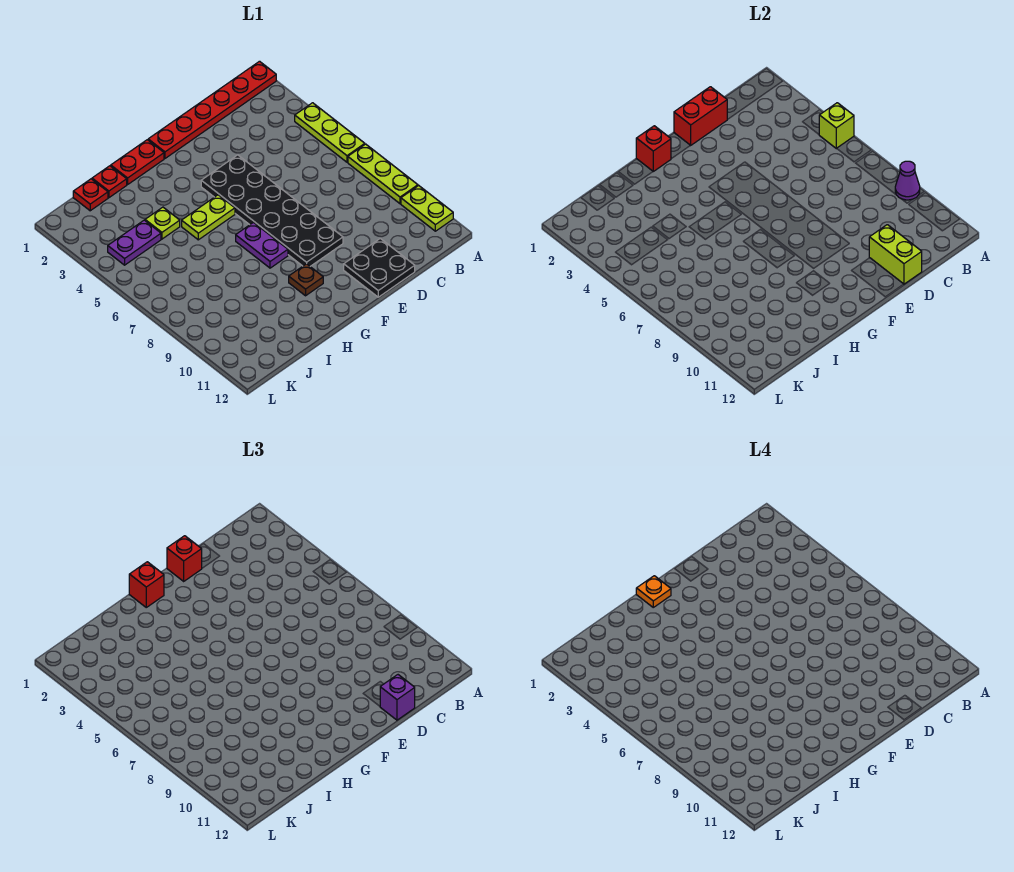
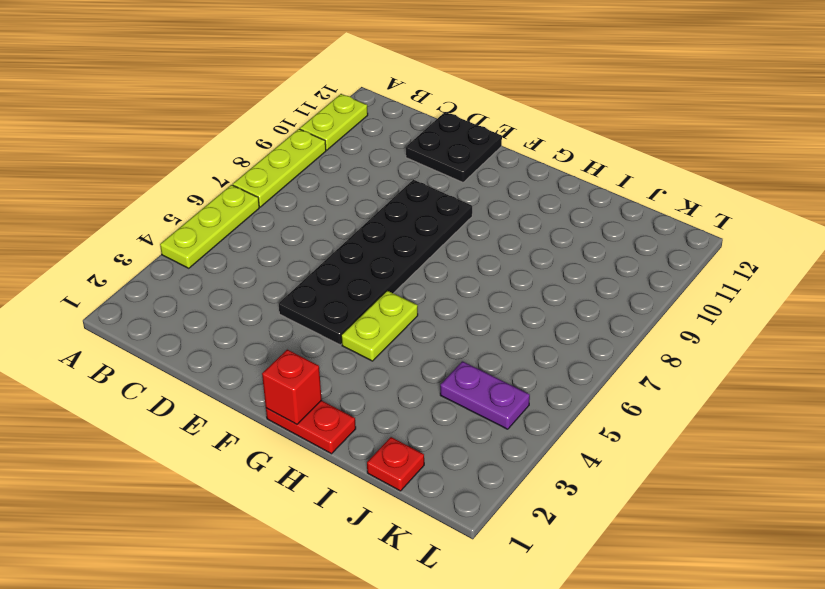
lime 1x2 plate [341,291,418,361] -> lime 1x2 plate turned to [182,195,235,240]
none -> red 1x6 plate [148,61,276,158]
none -> purple 1x2 plate [236,222,288,268]
none -> brown 1x1 plate [289,264,323,296]

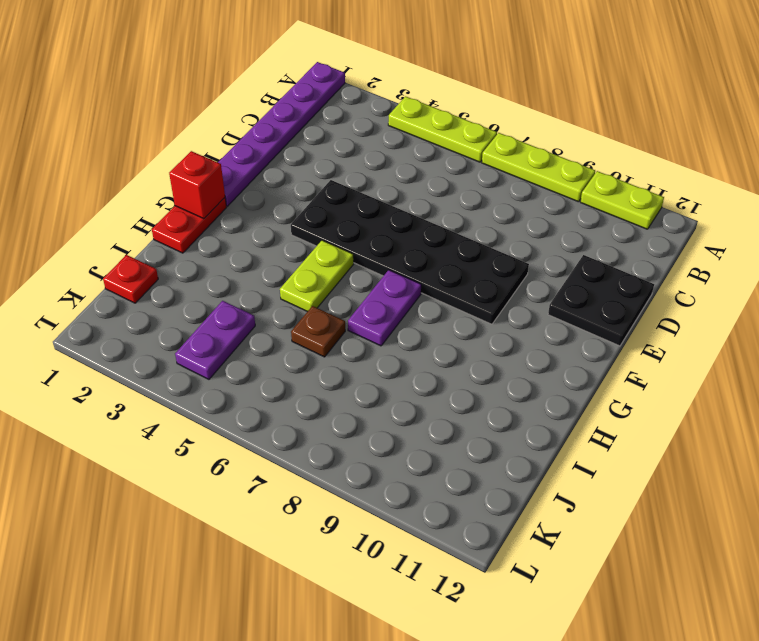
purple 1x6 plate [218,62,345,206] -> red 1x6 plate [148,61,276,158]
purple 1x2 plate [348,270,421,346] -> purple 1x2 plate turned to [236,222,288,268]
brown 1x1 plate [291,306,345,357] -> brown 1x1 plate moved to [289,264,323,296]
none -> red 1x1 plate [92,166,127,198]
none -> lime 1x1 plate [145,207,180,239]
none -> lime 1x1 brick [819,103,854,149]

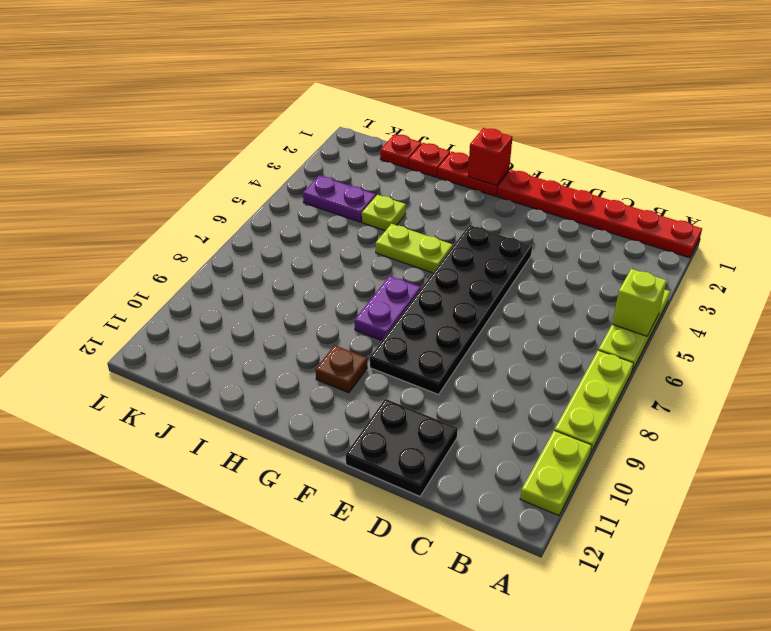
none -> purple 1x1 cone [895,161,920,200]
none -> red 1x2 brick [674,87,727,145]
none -> lime 1x2 brick [869,225,922,284]

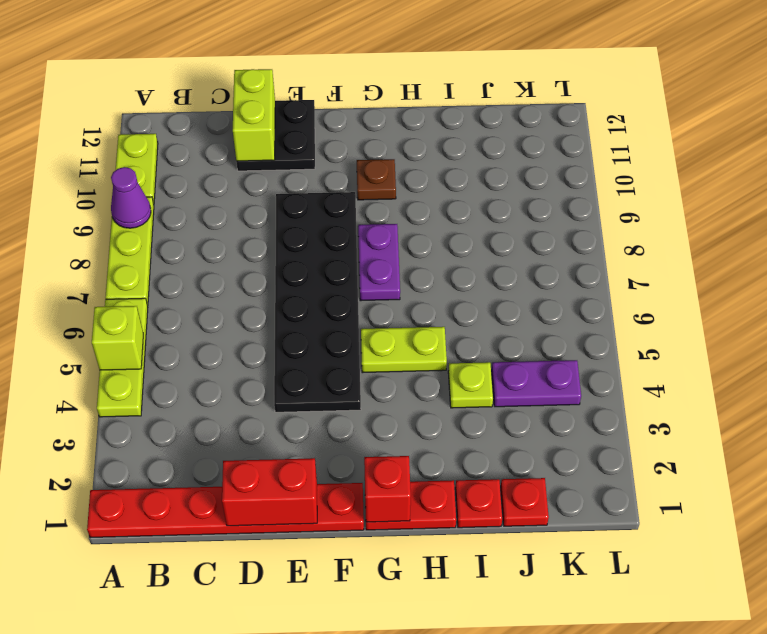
none -> purple 1x1 brick [380,675,415,720]
none -> red 1x1 brick [167,536,202,581]
none -> red 1x1 brick [129,562,164,607]

